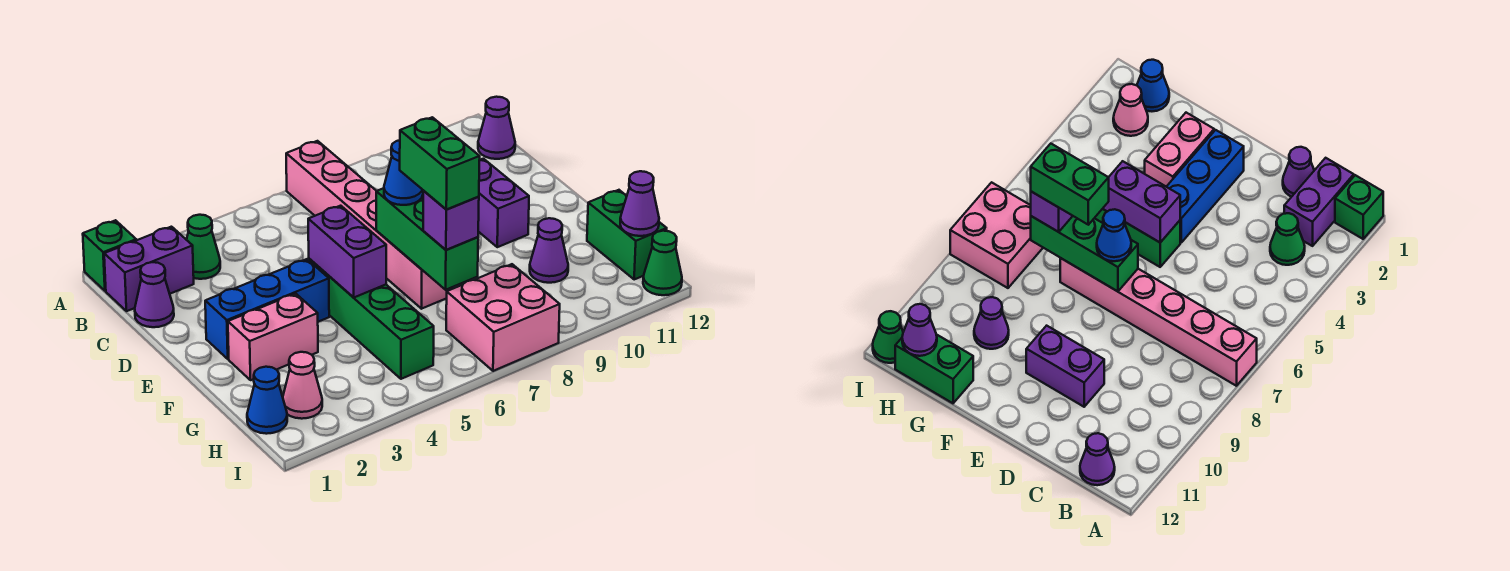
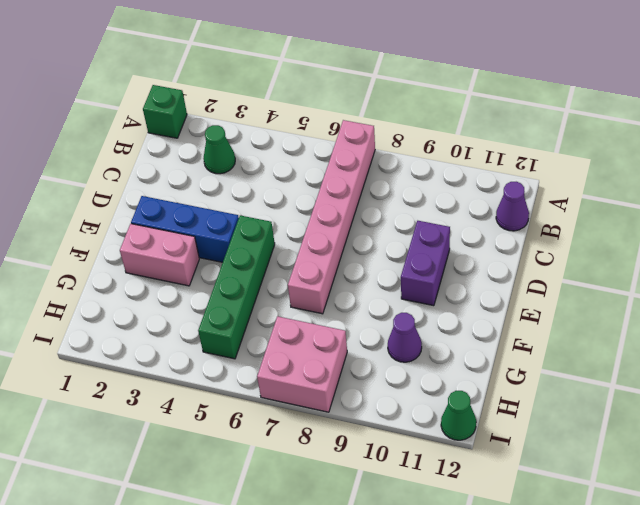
none -> purple 1x2 brick [104,227,194,311]
none -> purple 1x1 cone [135,262,174,327]
none -> green 1x2 brick [587,190,667,280]

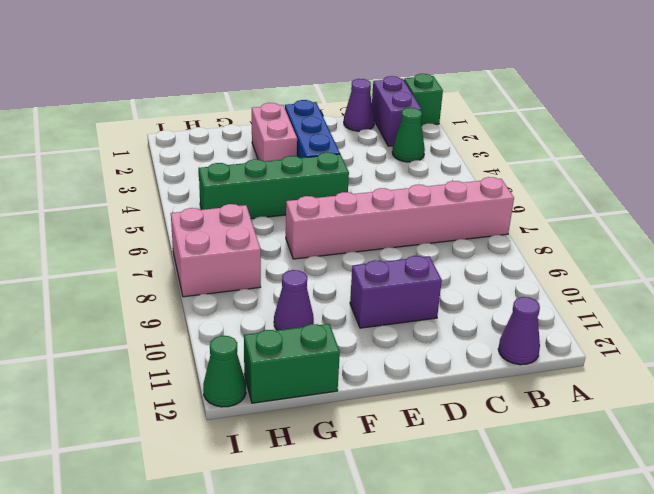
none -> blue 1x1 cone [247,367,287,434]
none -> pink 1x1 cone [283,352,322,419]
none -> purple 1x2 brick [308,206,386,297]

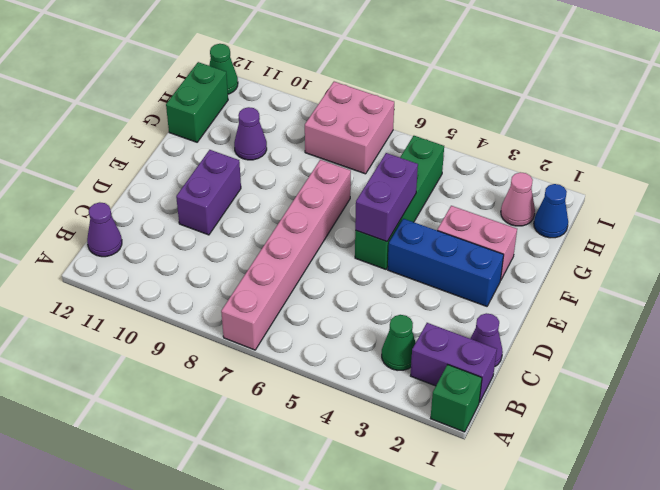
none -> green 1x3 brick [376,188,478,290]
none -> purple 1x1 cone [620,171,659,236]
none -> blue 1x1 cone [384,140,423,205]

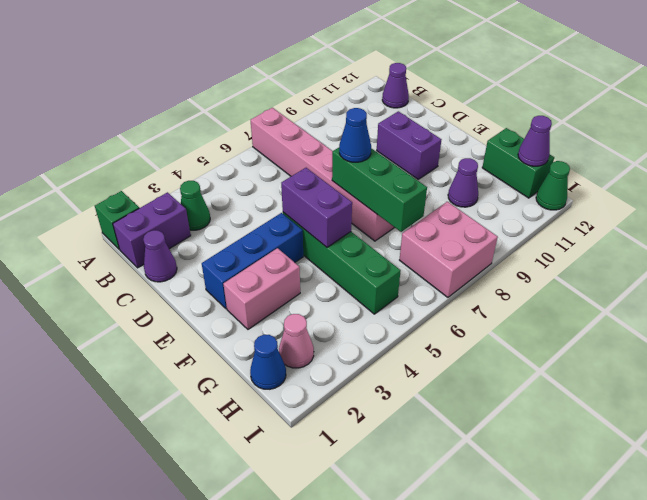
none -> purple 1x1 brick [423,191,479,250]
none -> green 1x2 brick [400,117,480,210]

